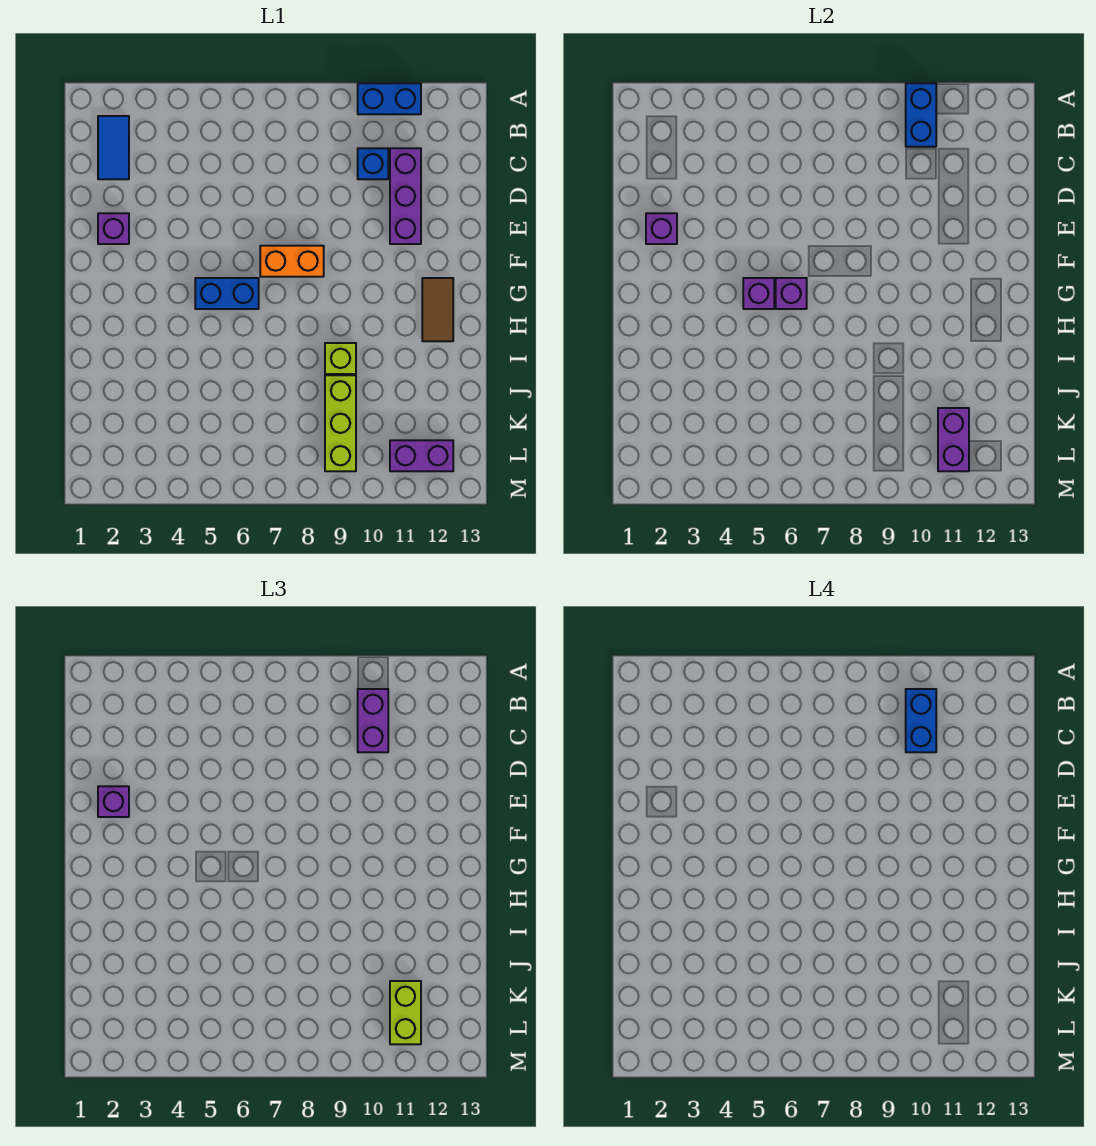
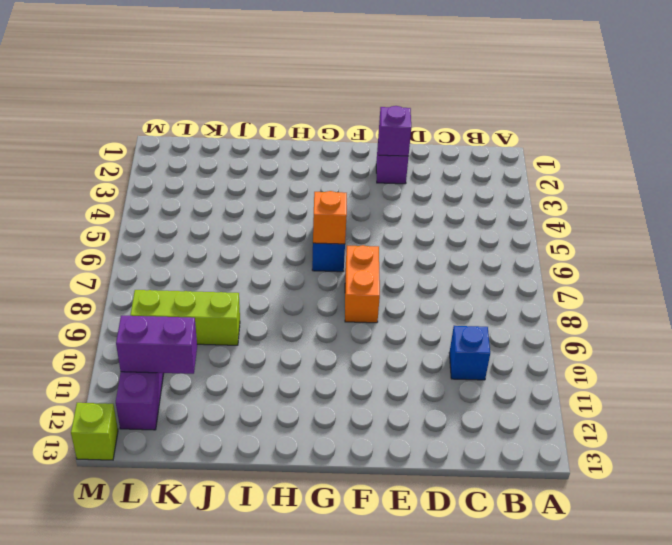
orange 1x1 brick [313,191,347,244] -> purple 1x1 brick [776,278,807,309]
lime 1x1 brick [71,403,118,460] -> lime 1x1 brick moved to [325,343,356,374]
none -> blue 1x2 brick [358,83,421,114]
none -> blue 1x2 tile [98,116,129,179]
none -> purple 1x3 brick [390,148,421,244]

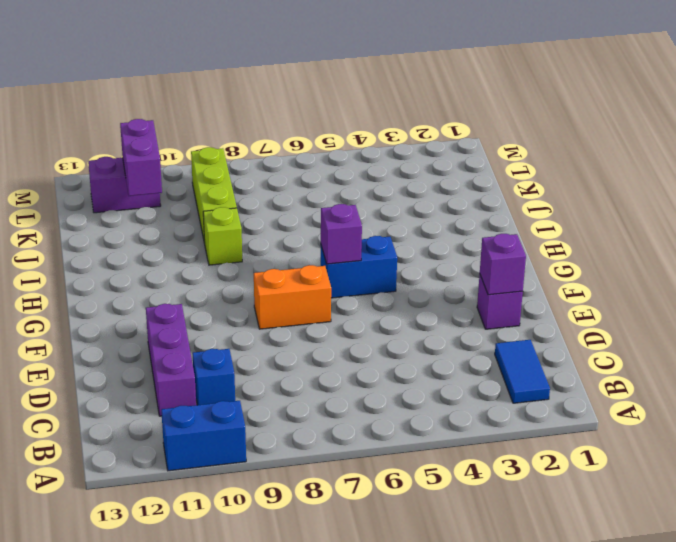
none -> brown 1x2 tile [422,278,453,341]
none -> blue 1x2 brick [906,83,936,147]
none -> purple 1x1 brick [743,278,774,309]

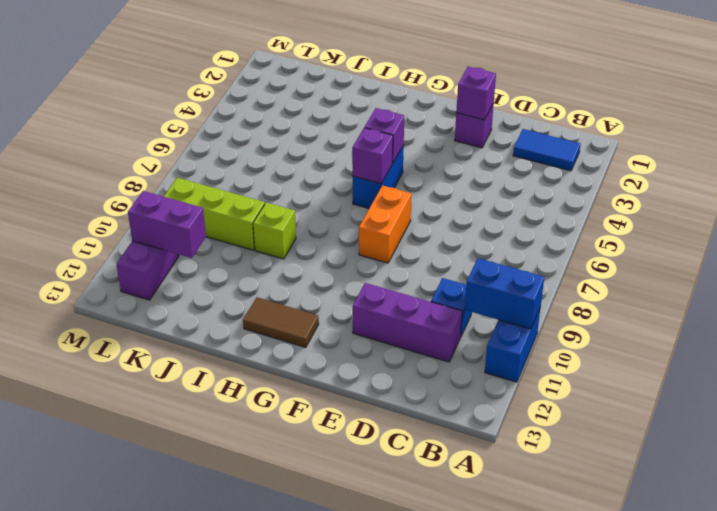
none -> purple 1x2 brick [358,689,388,752]
none -> purple 1x1 brick [98,786,129,817]
none -> lime 1x2 brick [390,981,421,1044]

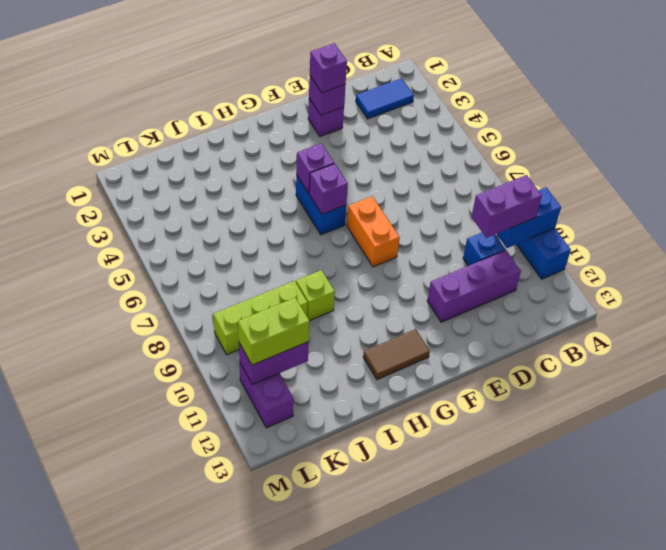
none -> blue 1x2 brick [906,689,936,752]

